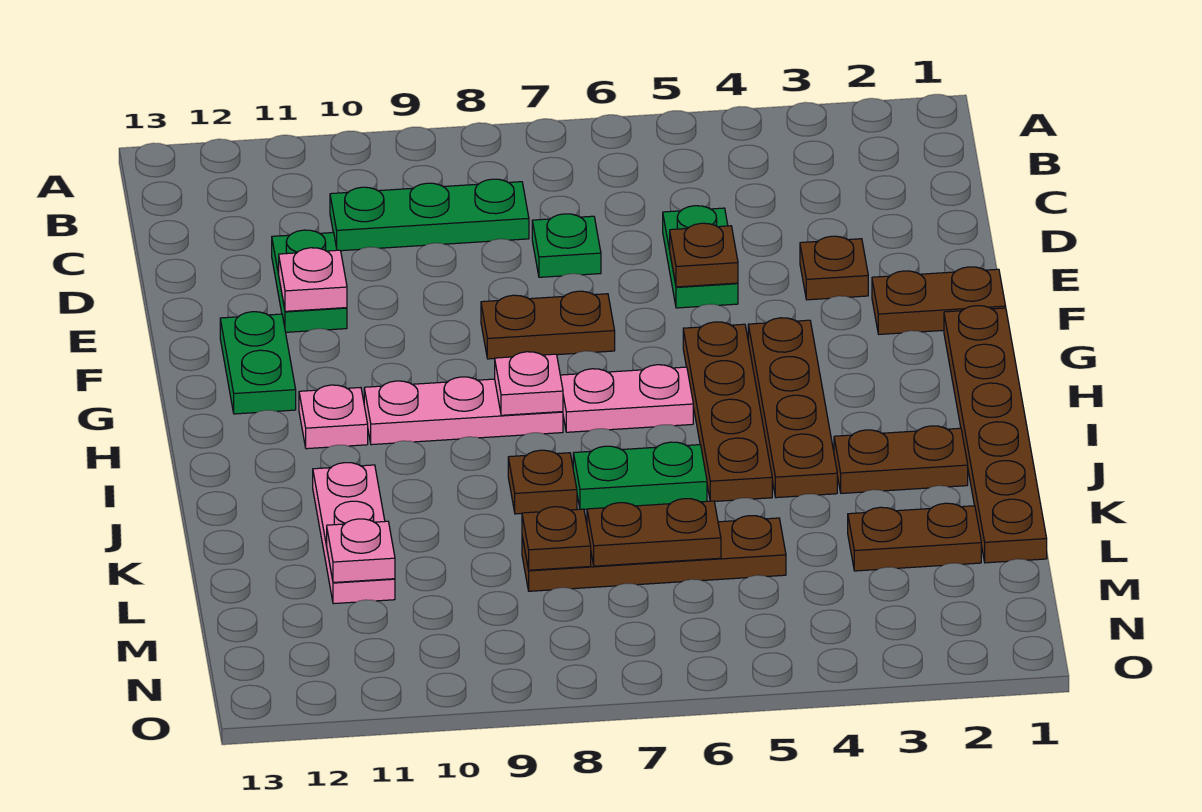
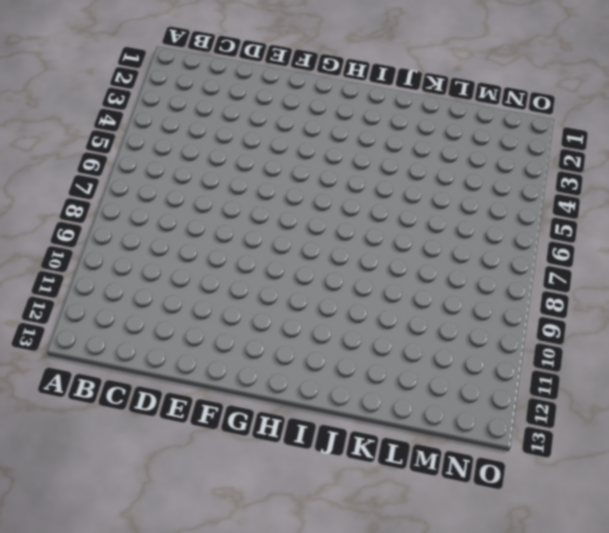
none -> green 1x3 plate [330,179,529,251]
none -> green 1x2 plate [663,206,738,308]
none -> green 1x1 plate [532,214,601,277]

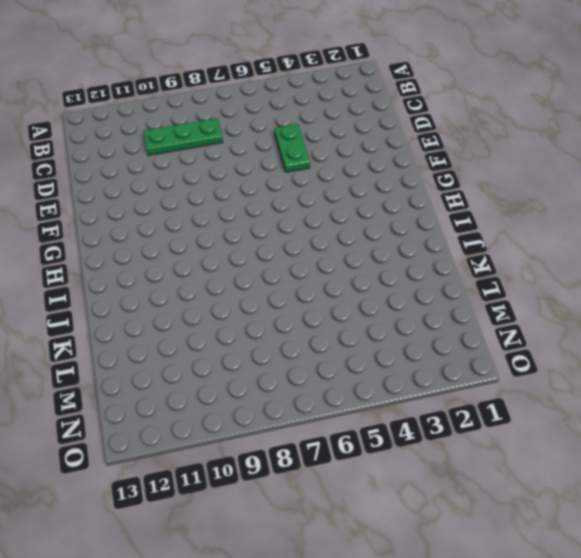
none -> green 1x1 plate [532,214,601,277]
none -> green 1x2 plate [272,230,347,332]
none -> brown 1x1 plate [800,236,868,300]

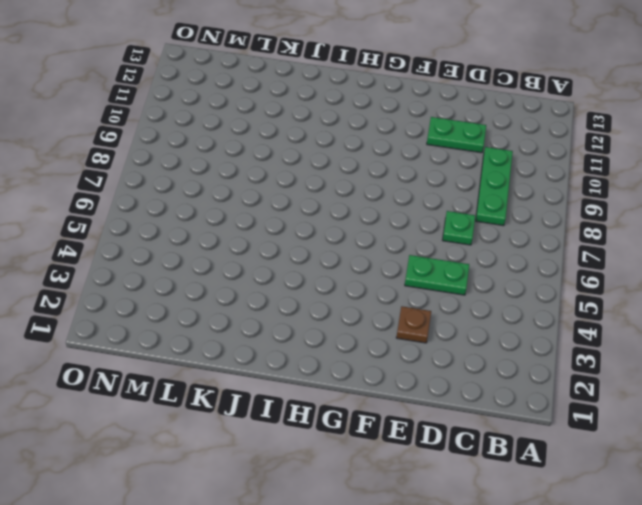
none -> brown 1x2 plate [872,267,1006,334]
none -> brown 1x2 plate [481,291,615,359]
none -> green 1x2 plate [220,312,296,414]

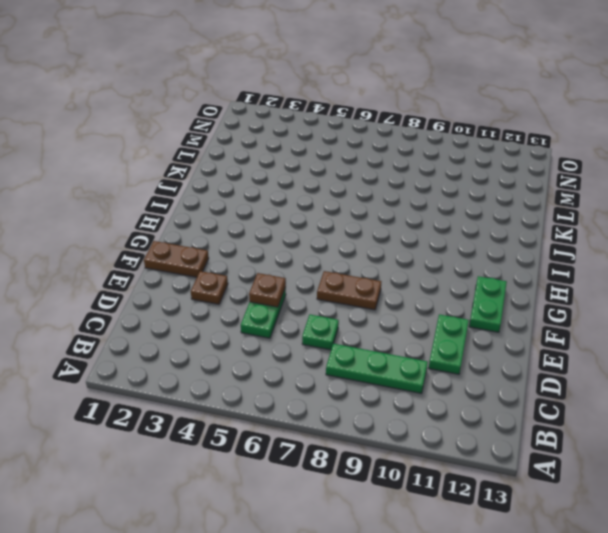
none -> brown 1x6 plate [944,306,1047,563]
none -> brown 1x4 plate [748,318,837,498]
none -> brown 1x4 plate [683,322,772,501]

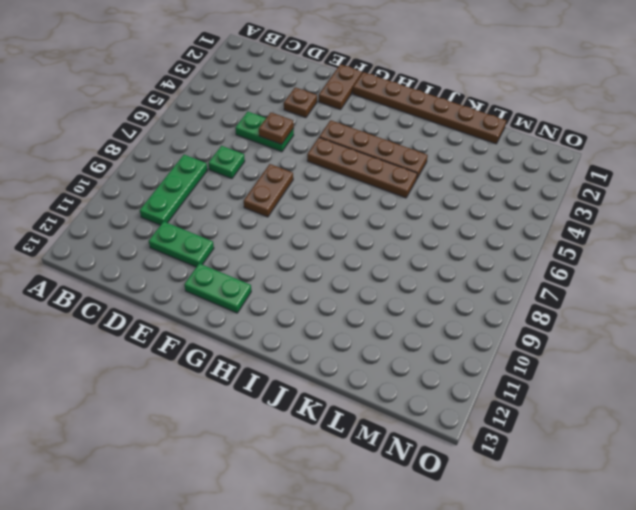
none -> pink 1x2 plate [560,365,693,432]
none -> pink 1x3 plate [364,377,563,445]
none -> pink 1x1 plate [299,385,368,449]

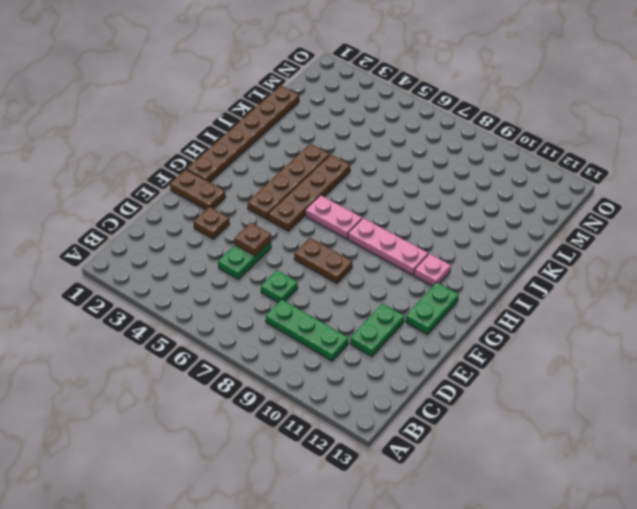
none -> brown 1x2 plate [834,426,968,493]
none -> green 1x2 plate [573,442,707,510]
none -> brown 1x1 plate [508,450,577,514]

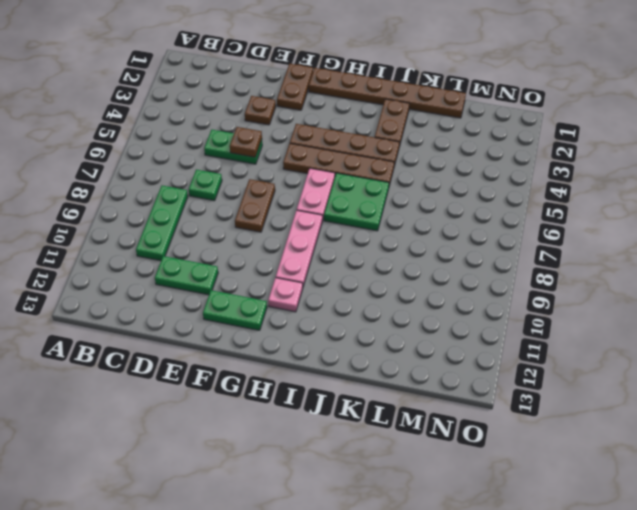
green 2x2 plate [324,173,389,231] -> green 1x2 plate [573,442,707,510]
none -> brown 1x1 plate [508,450,577,514]
none -> pink 1x3 plate [313,463,395,604]
none -> brown 1x2 plate [848,503,981,571]

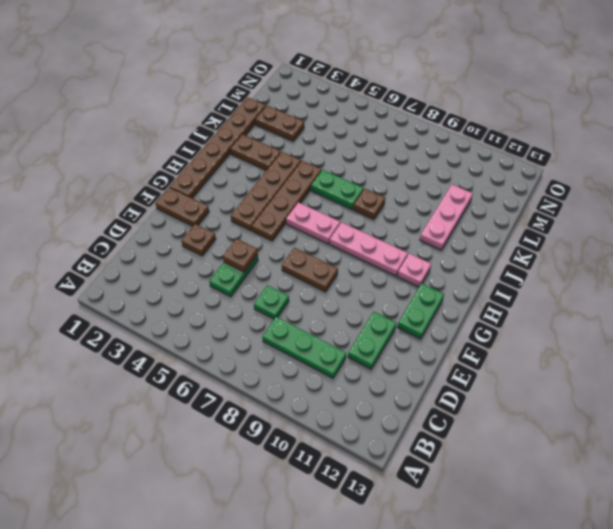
none -> brown 1x4 plate [522,516,786,591]
none -> pink 1x1 plate [279,248,347,311]
none -> pink 1x1 plate [495,352,563,415]

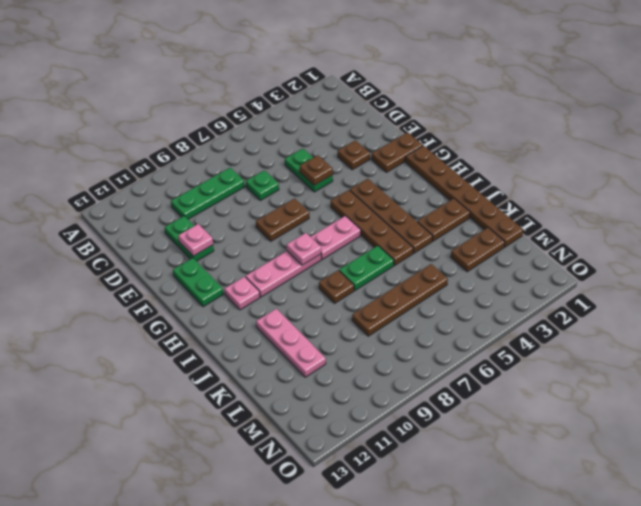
none -> brown 1x2 plate [587,499,721,566]
none -> brown 1x1 plate [522,507,591,570]
none -> pink 1x1 plate [327,519,395,582]

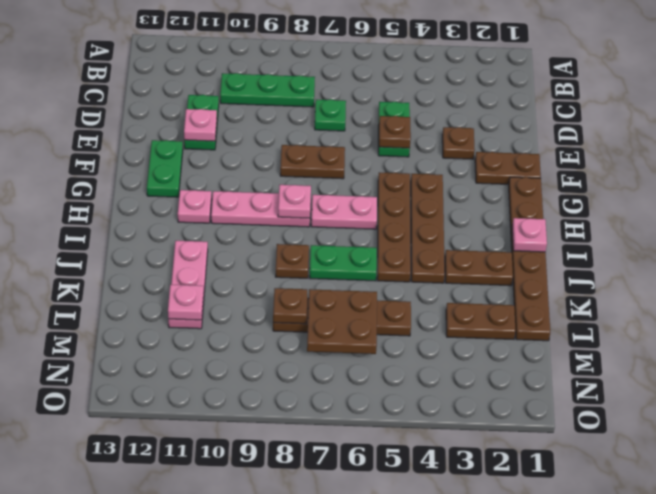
pink 1x1 plate [512,218,547,252] -> none
brown 2x2 plate [307,289,377,354] -> brown 1x2 plate [587,499,721,566]

